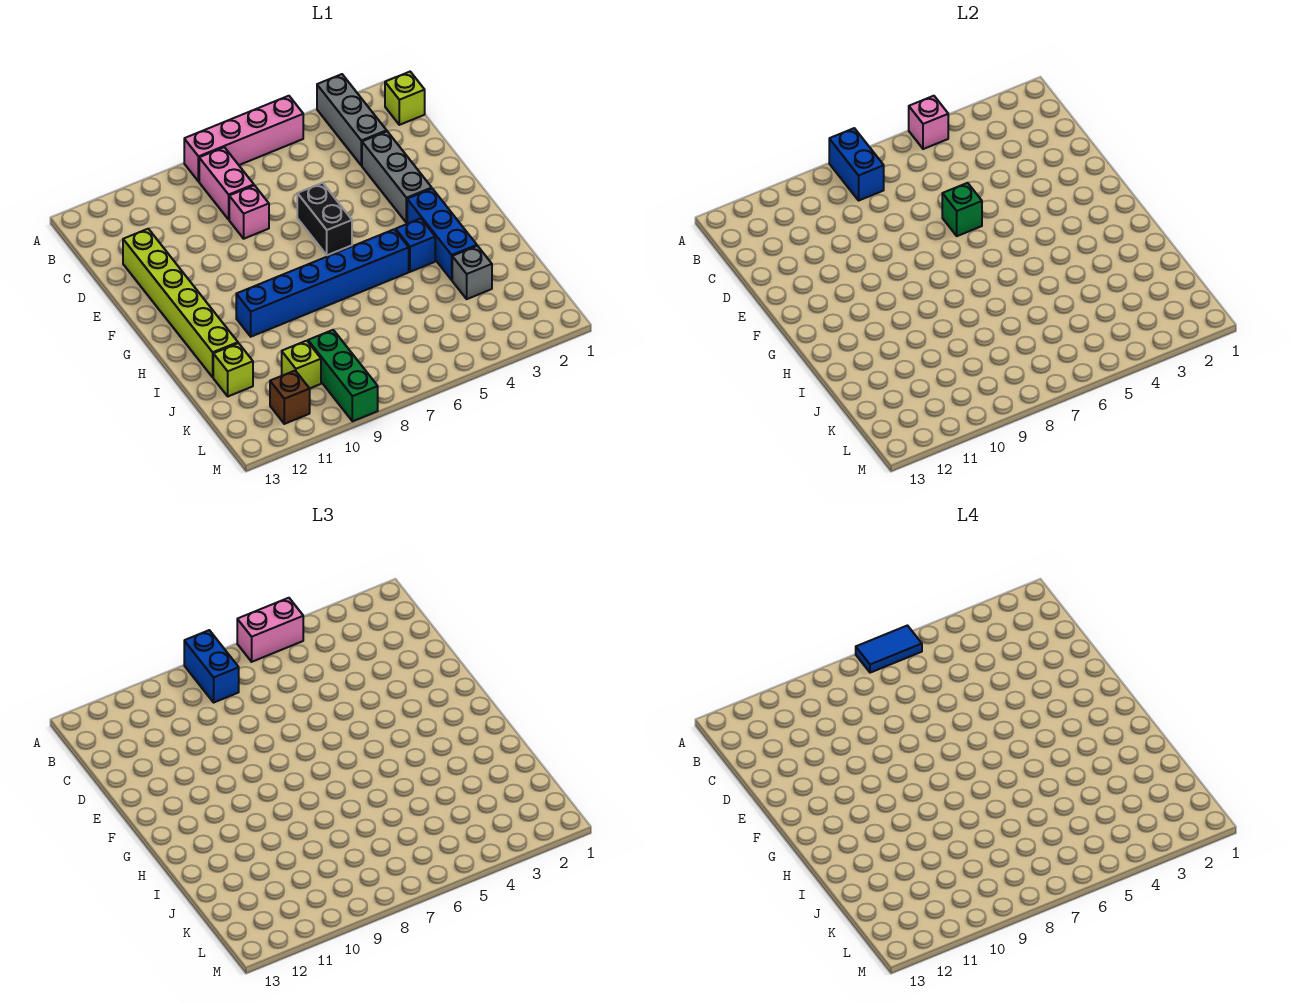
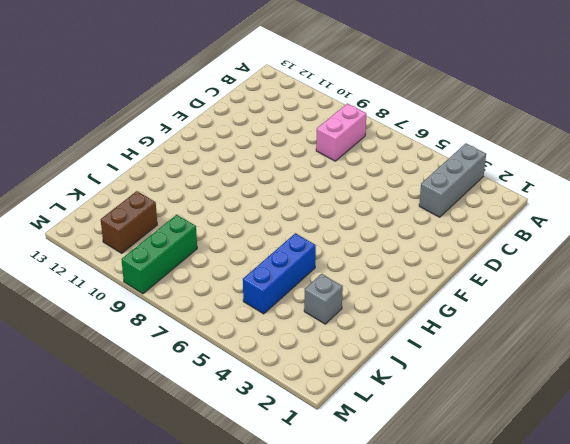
blue 1x3 brick [243,233,316,314] -> blue 1x3 brick moved to [407,189,477,280]
brown 1x2 brick [101,191,157,253] -> brown 1x1 brick [270,371,310,424]
none -> pink 1x4 brick [184,96,303,182]
none -> lime 1x1 brick [385,72,425,125]
none -> grey 1x3 brick [362,131,432,223]

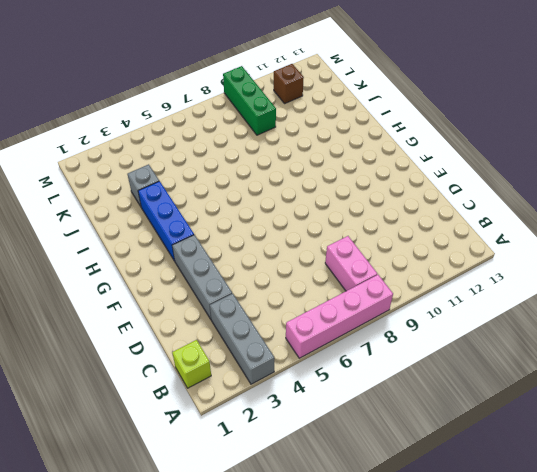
none -> pink 1x1 brick [229,185,269,239]
none -> lime 1x6 brick [123,229,238,377]
none -> black 1x2 brick [297,183,352,255]

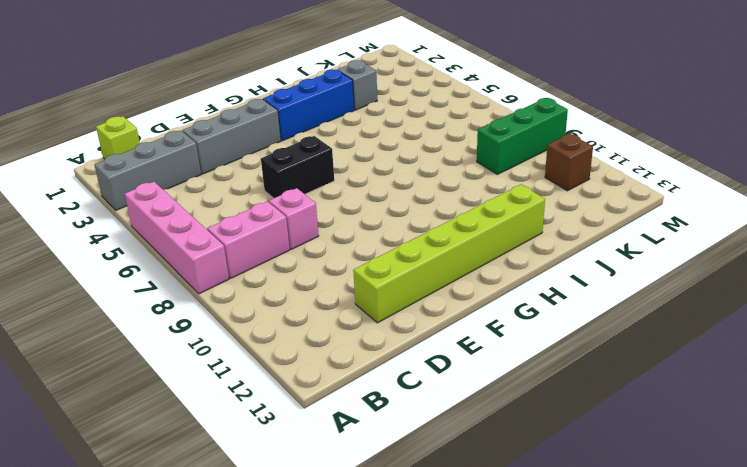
none -> blue 1x1 brick [396,219,435,272]
none -> blue 1x6 brick [236,229,409,337]
none -> lime 1x1 brick [213,343,253,396]

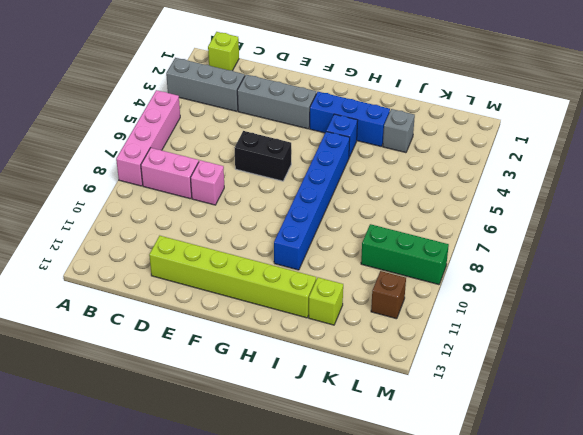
none -> lime 1x1 brick [282,341,321,388]
none -> pink 1x1 brick [909,96,948,149]
none -> blue 1x2 brick [829,128,884,200]

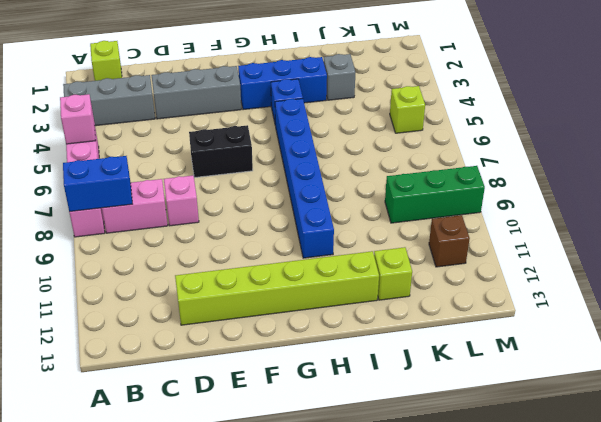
lime 1x1 brick [390,86,425,133] -> lime 1x1 brick moved to [282,341,321,388]
none -> green 1x1 brick [942,183,982,236]
none -> pink 1x2 brick [237,598,303,662]
none -> blue 1x2 brick [184,630,239,702]

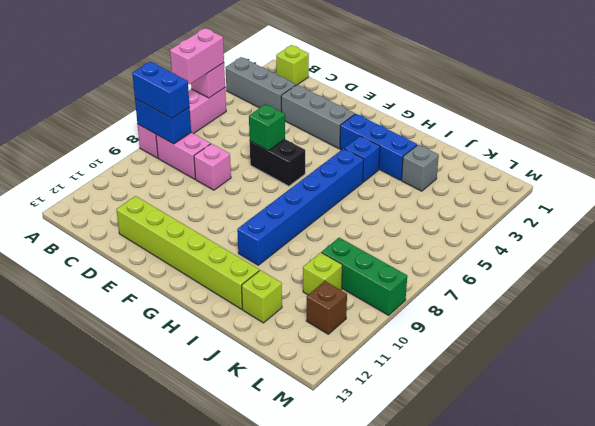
none -> blue 1x2 tile [856,626,922,673]

